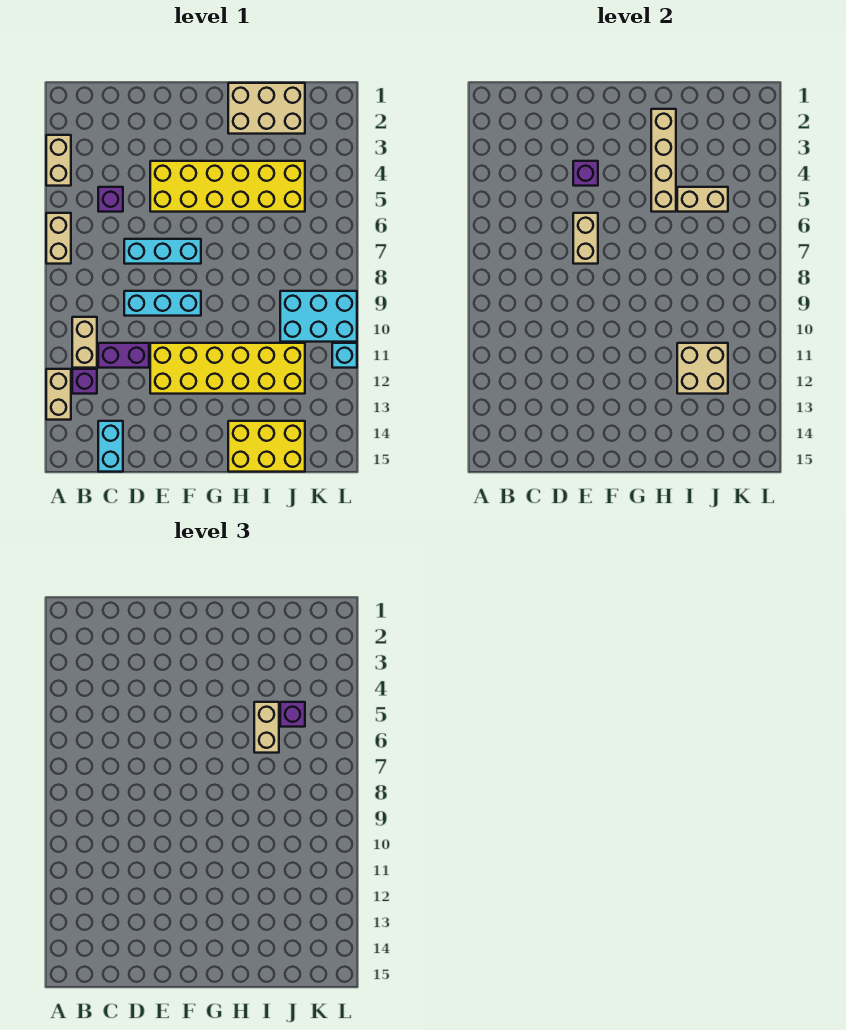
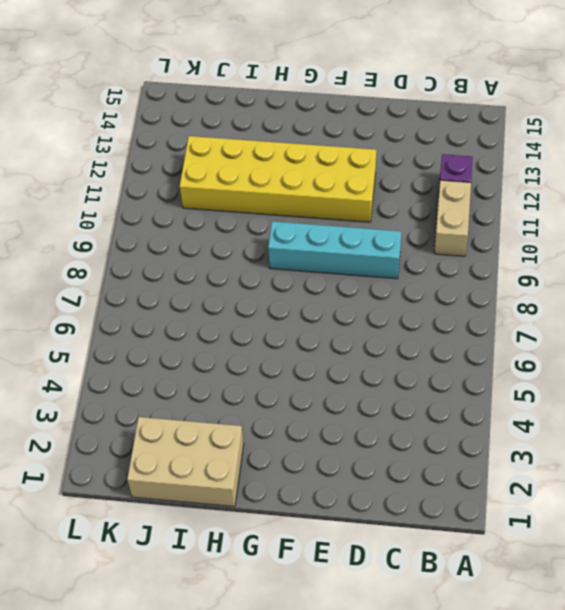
cyan 1x4 brick [268,221,401,279] -> cyan 1x3 brick [124,291,201,316]
none -> tan 1x2 brick [46,135,71,186]
none -> tan 1x2 brick [46,213,71,264]
none -> tan 1x2 brick [46,369,71,420]

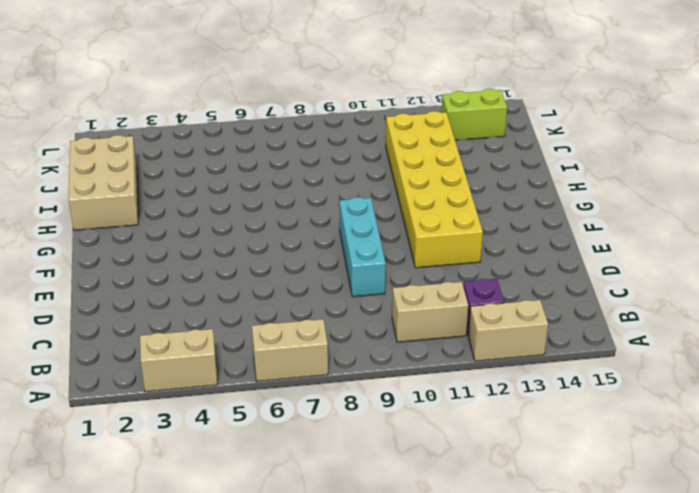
lime 1x2 brick [442,89,507,140] -> none
none -> purple 1x1 brick [98,187,123,212]
none -> purple 1x2 brick [98,343,149,368]
none -> cyan 1x2 brick [98,421,123,472]

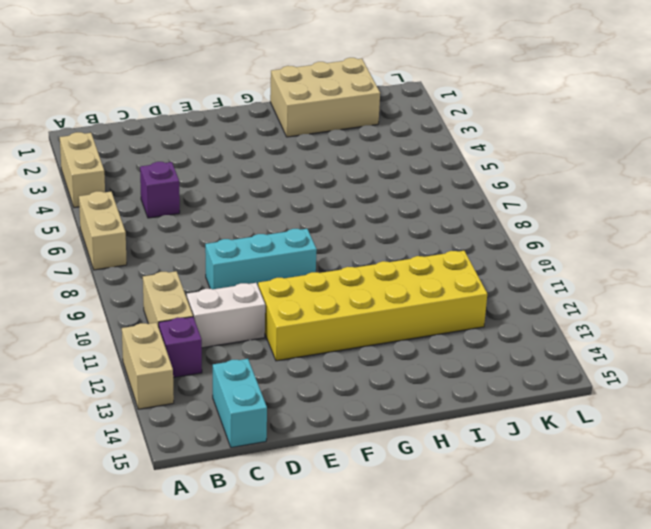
white 1x2 brick [187,283,265,348] -> purple 1x2 brick [98,343,149,368]
none -> cyan 1x3 brick [124,239,201,264]
none -> yellow 2x6 brick [150,161,305,212]
none -> yellow 2x3 brick [228,421,305,472]

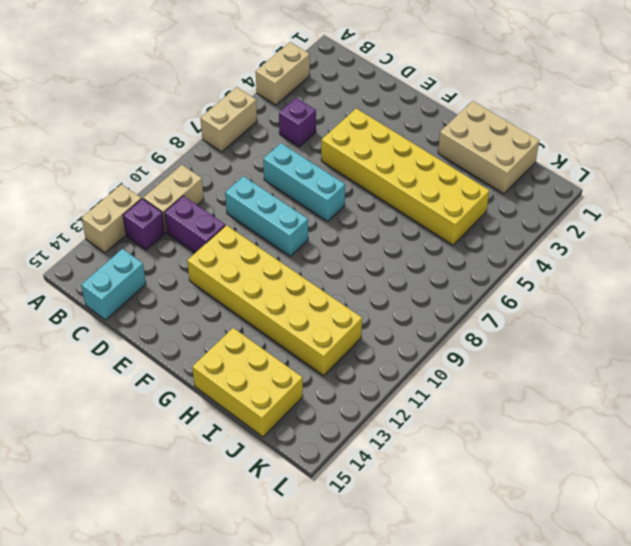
none -> cyan 2x3 brick [280,291,357,342]
none -> cyan 1x1 brick [332,343,357,368]
none -> purple 1x1 brick [573,161,598,186]

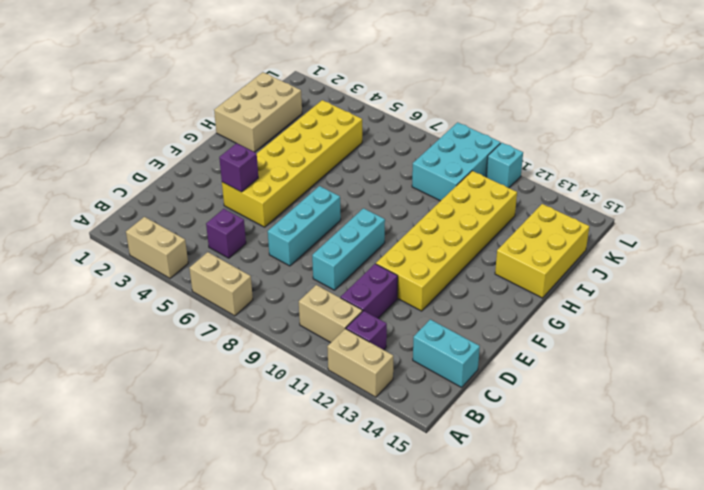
none -> tan 1x2 brick [573,213,598,264]
none -> tan 1x4 brick [651,109,676,212]
none -> tan 1x2 brick [677,187,728,212]

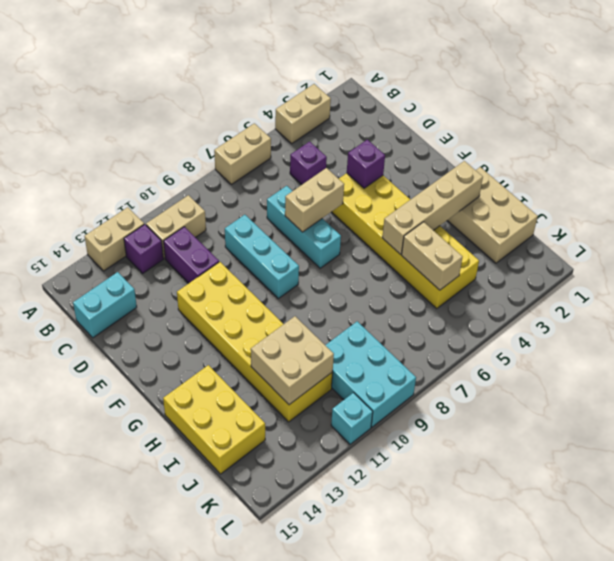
none -> tan 1x2 brick [254,702,279,753]
none -> purple 1x1 brick [280,702,305,727]

